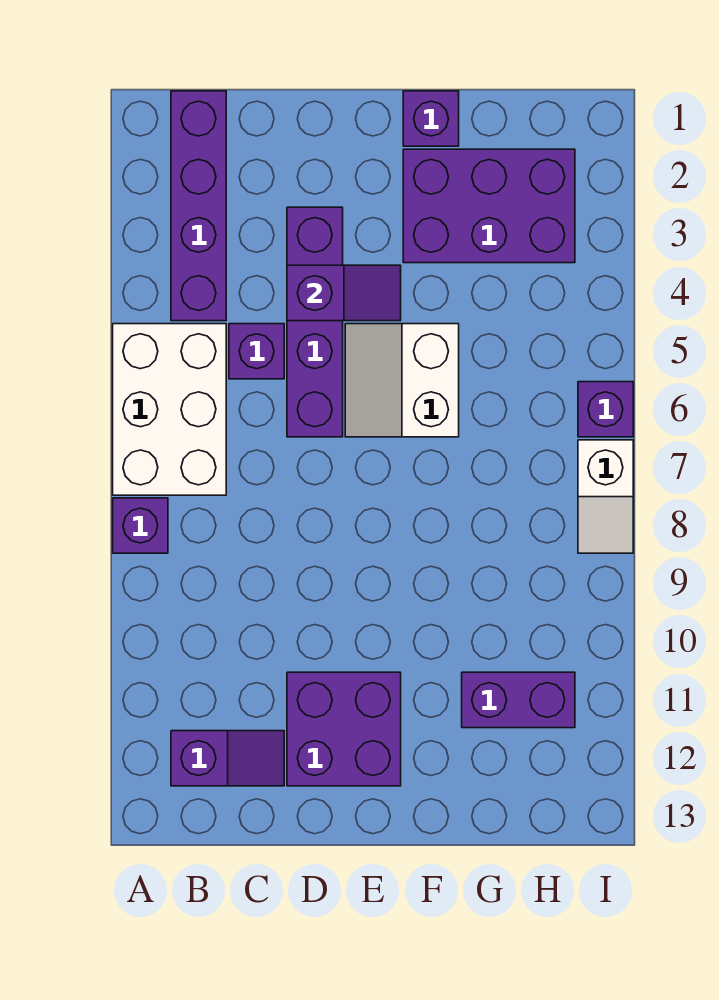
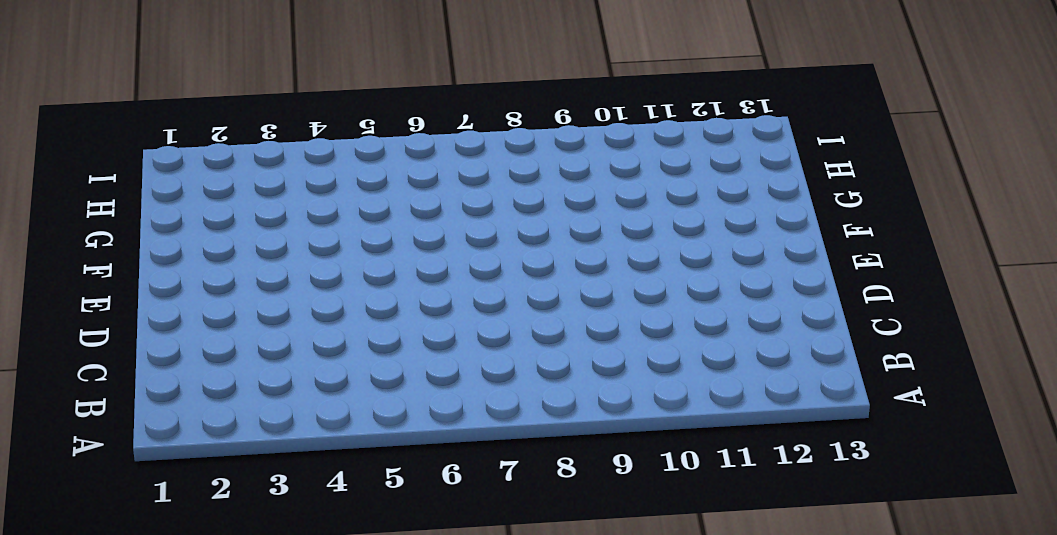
none -> white 2x3 brick [113,324,226,495]
none -> purple 1x1 brick [113,498,168,553]
none -> purple 1x4 brick [171,91,226,321]

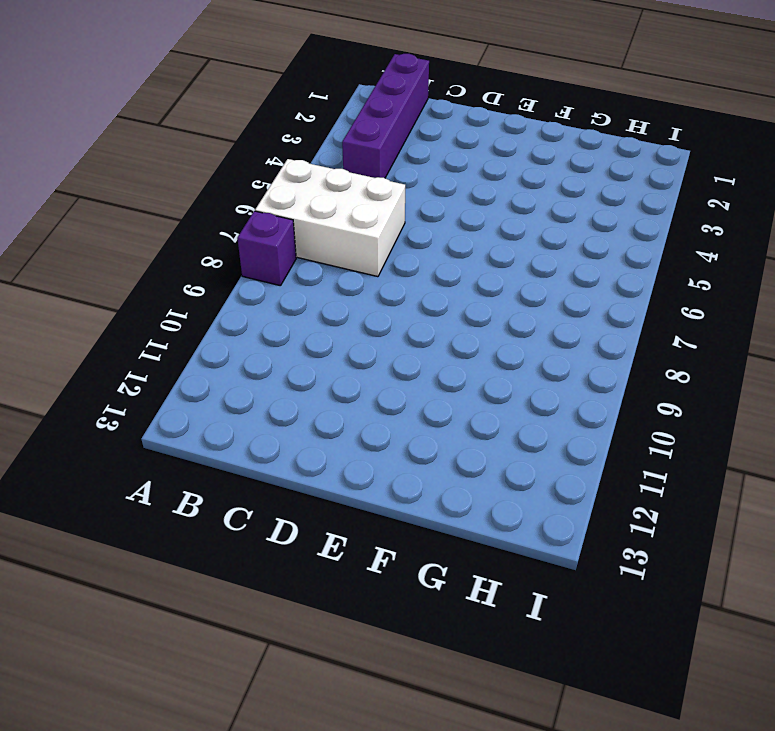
white 2x3 brick [255,159,405,277] -> white 2x3 brick turned to [113,324,226,495]
none -> purple 1x2 slope [171,731,284,786]
none -> purple 1x1 brick [229,324,284,379]
none -> purple 1x4 brick [287,207,343,437]

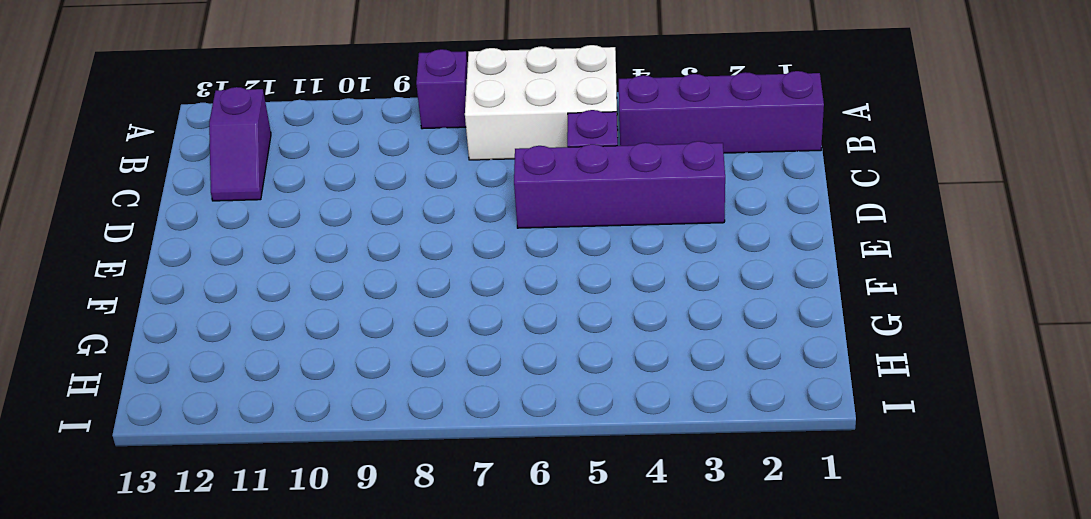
none -> purple 2x2 brick [287,672,401,786]
none -> white 2x2 slope [345,324,459,437]
none -> purple 1x1 brick [403,91,459,146]

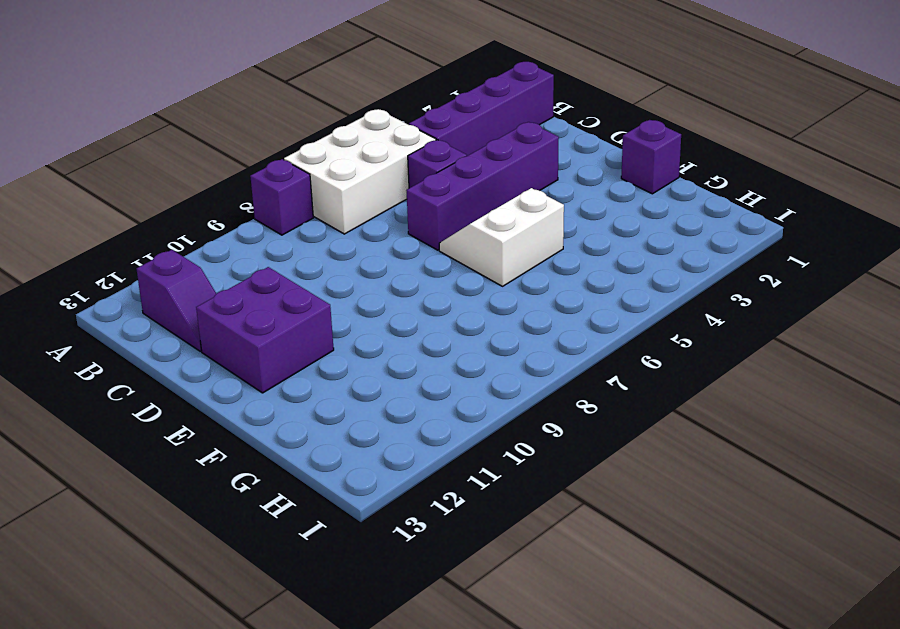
none -> purple 2x3 brick [403,149,575,263]
none -> purple 1x2 brick [462,672,575,728]
none -> purple 1x1 brick [578,382,633,437]

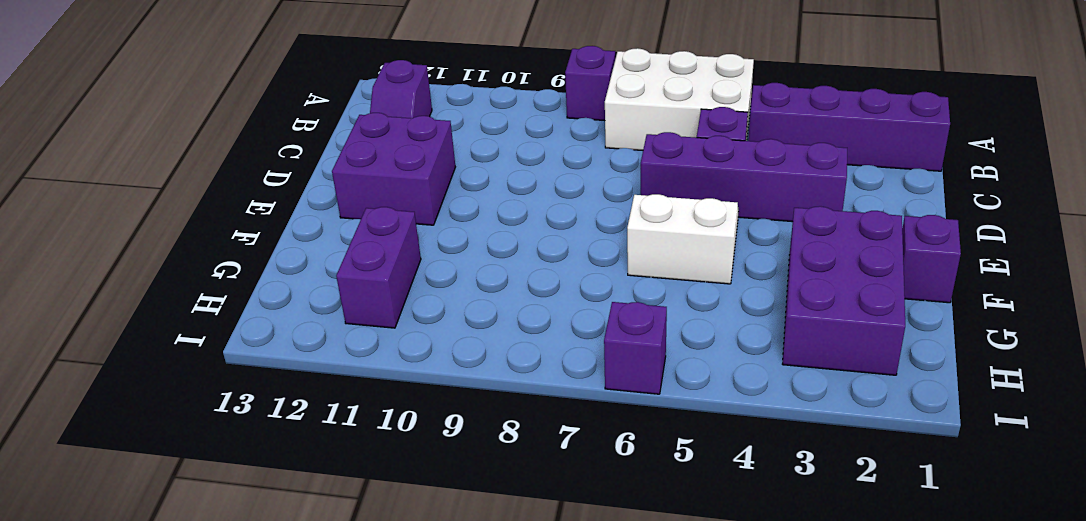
none -> white 1x2 slope [578,440,633,553]
none -> purple 1x2 slope [287,265,401,321]

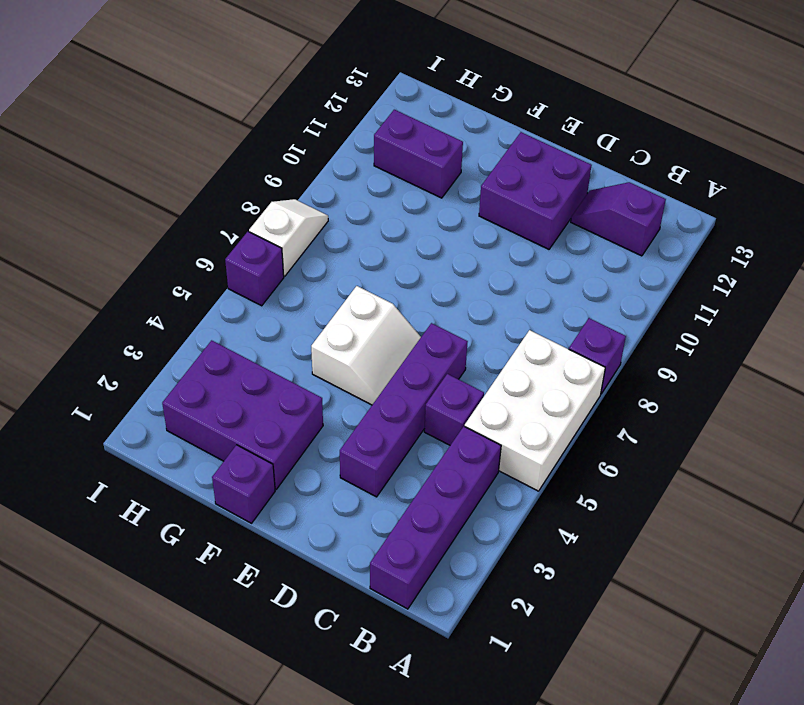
none -> purple 1x2 slope [287,265,401,321]

